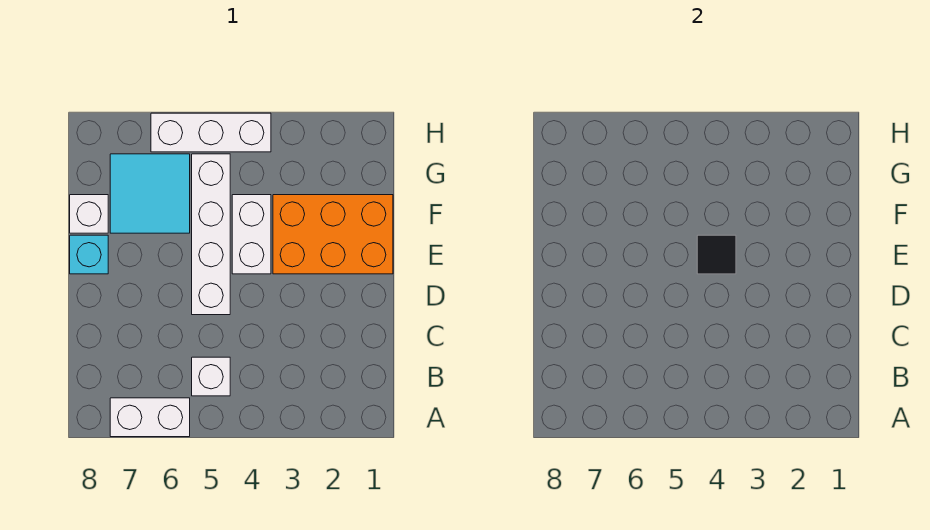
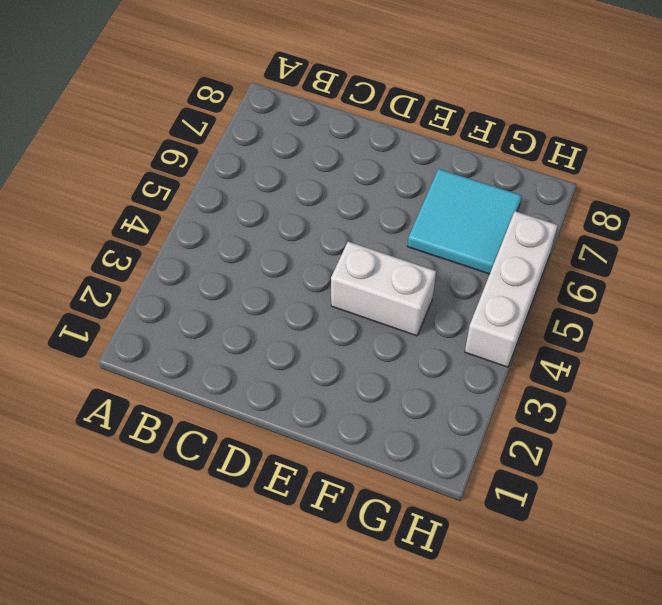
none -> white 1x2 brick [110,398,190,437]
none -> white 1x1 brick [192,357,230,396]

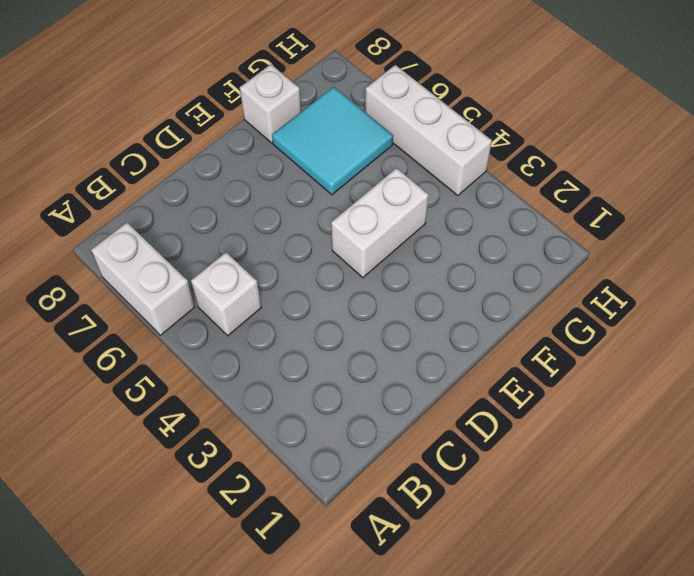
none -> white 1x4 brick [192,154,230,315]
none -> orange 2x3 brick [273,195,393,274]

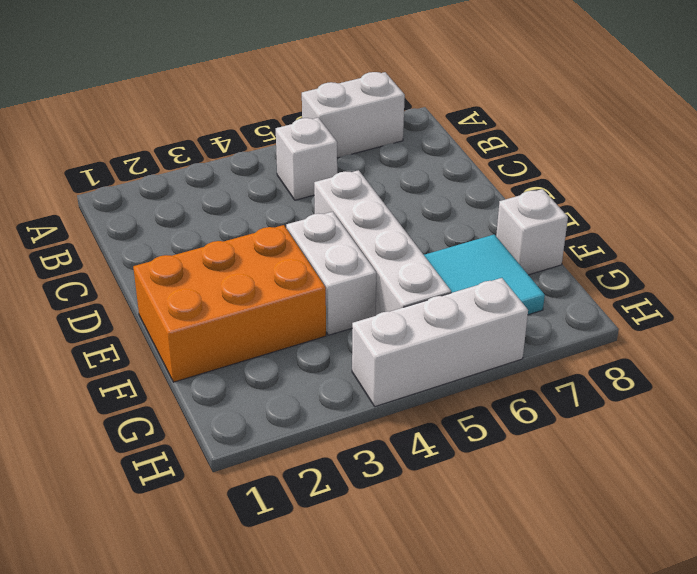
none -> cyan 1x1 brick [70,235,108,274]
none -> black 1x1 tile [697,235,736,274]

